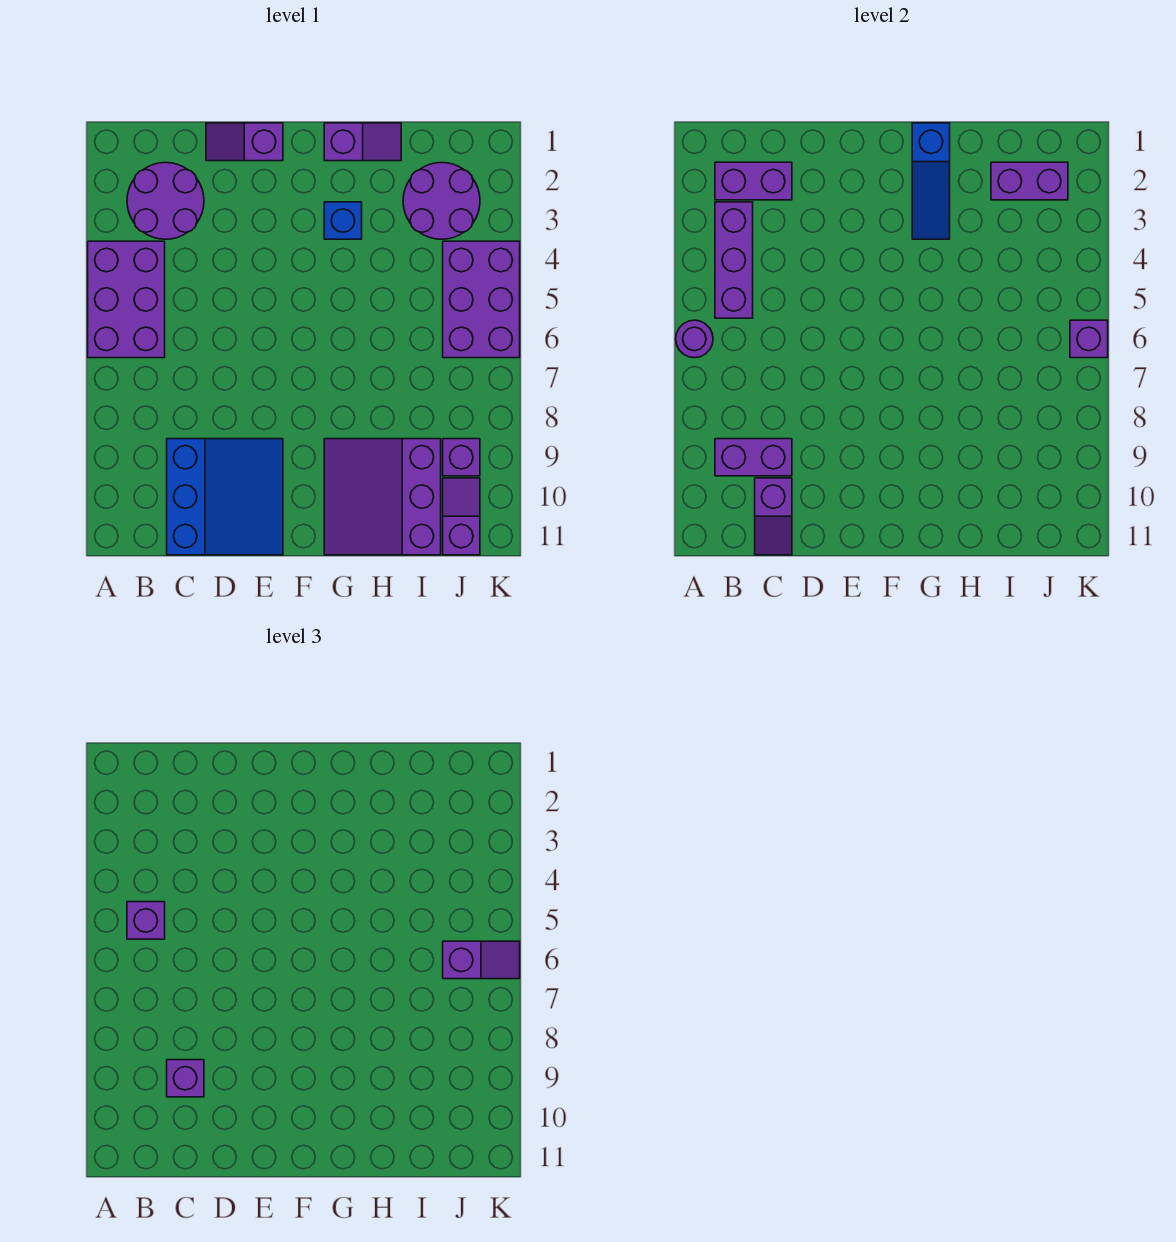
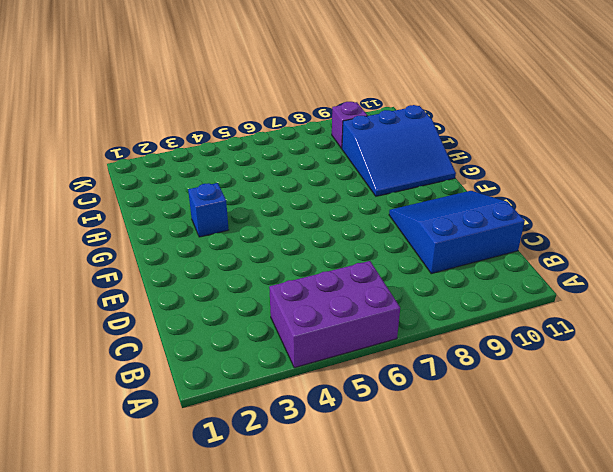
blue 3x3 slope [342,105,456,196] -> purple 3x3 slope [324,439,441,555]
none -> purple 2x2 round brick [127,162,204,239]
none -> purple 1x2 slope [206,123,283,161]
none -> purple 1x2 slope [324,123,401,161]

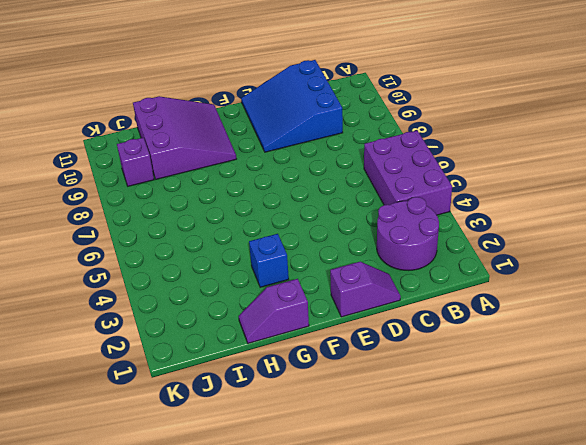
none -> purple 2x2 round brick [403,162,480,239]
none -> purple 2x3 brick [443,241,520,358]
none -> purple 1x2 slope [443,478,480,555]

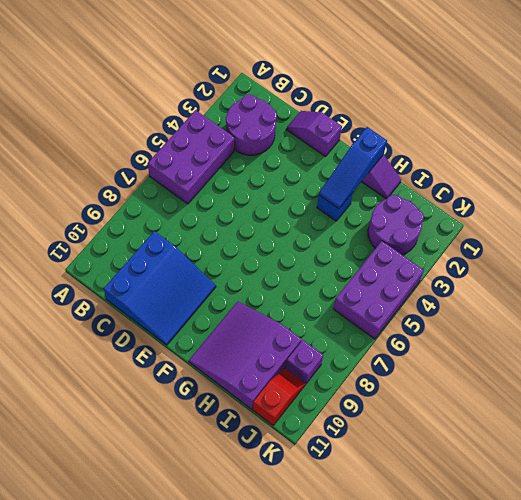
red 1x2 slope [253,369,305,425] -> purple 1x2 slope [443,478,480,555]
none -> purple 1x1 round brick [676,320,713,358]
none -> purple 1x2 brick [715,162,792,200]
none -> purple 1x3 brick [715,202,753,318]

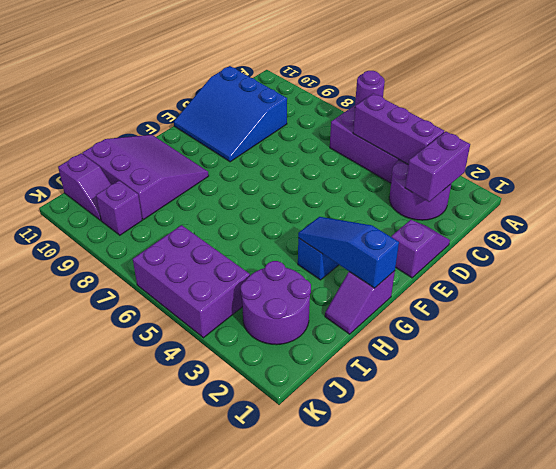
none -> purple 1x2 brick [715,439,792,476]
none -> purple 1x2 slope [755,478,792,555]
none -> purple 1x2 brick [991,162,1068,200]

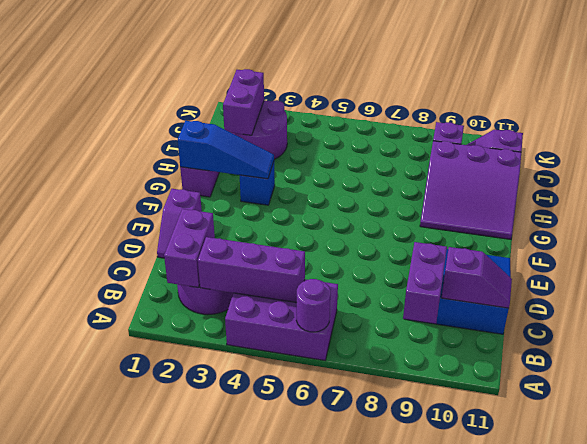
none -> purple 2x3 brick [443,241,520,358]
none -> purple 1x1 brick [1070,320,1108,358]
none -> purple 1x1 brick [127,902,165,939]

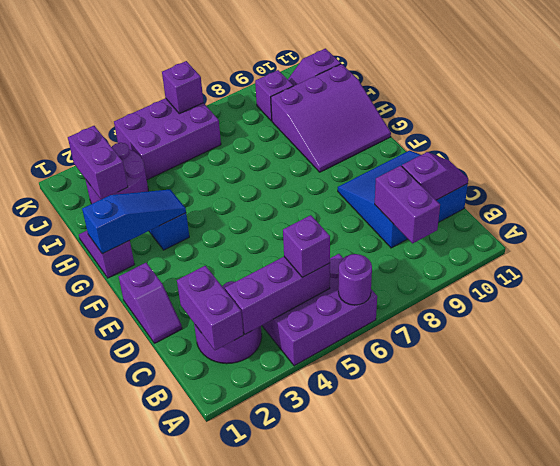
none -> purple 1x1 brick [167,1060,204,1097]
none -> purple 1x2 slope [443,941,520,979]

